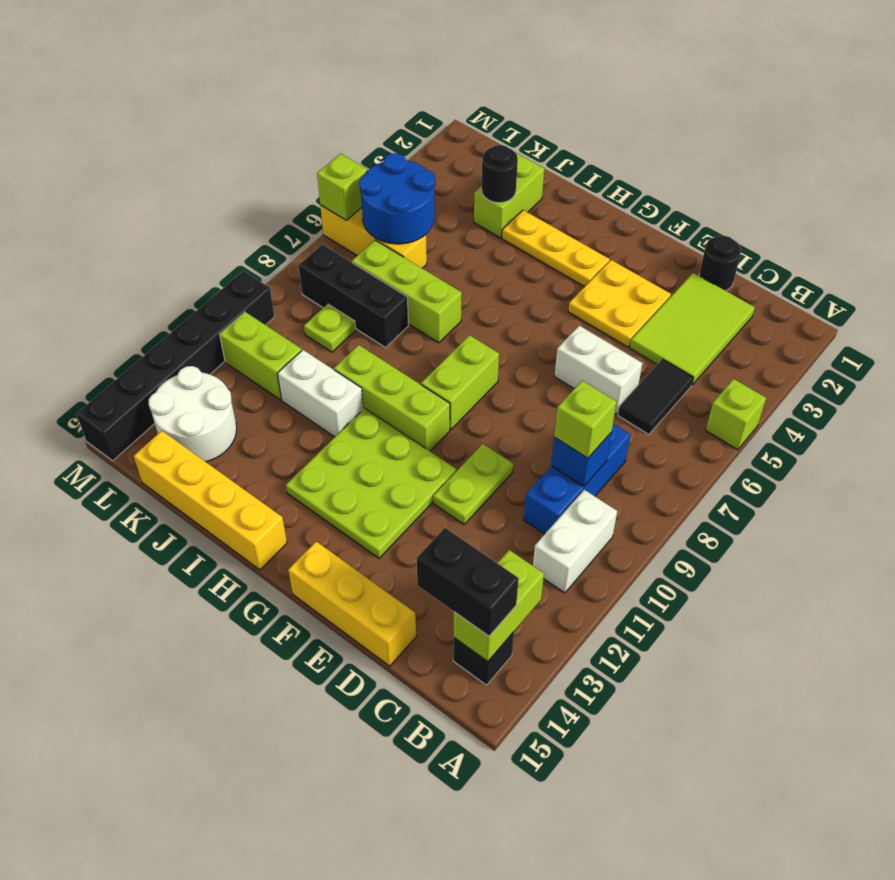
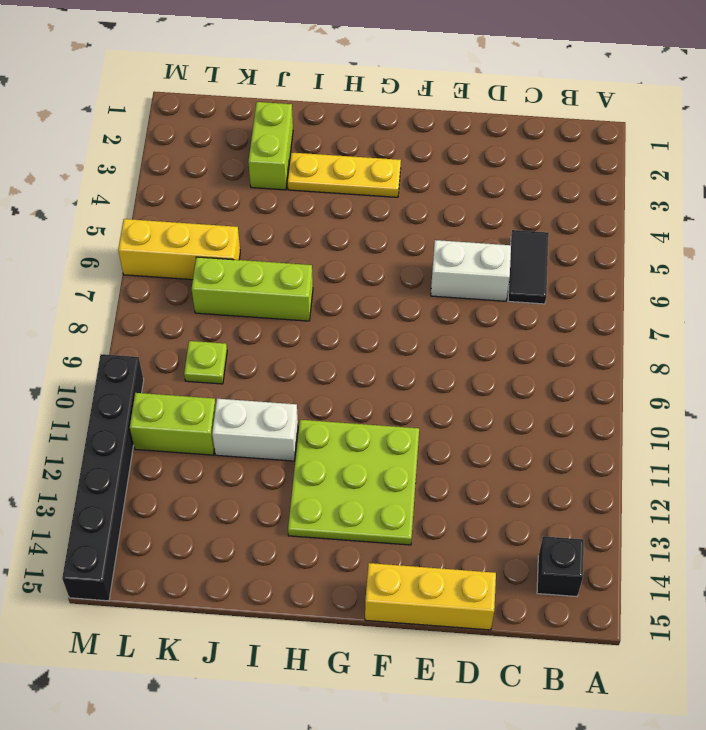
none -> lime 1x1 brick [706,379,766,450]
none -> white 1x2 brick [533,490,617,593]
none -> lime 2x3 tile [630,273,755,385]
none -> blue 1x3 brick [524,424,630,534]

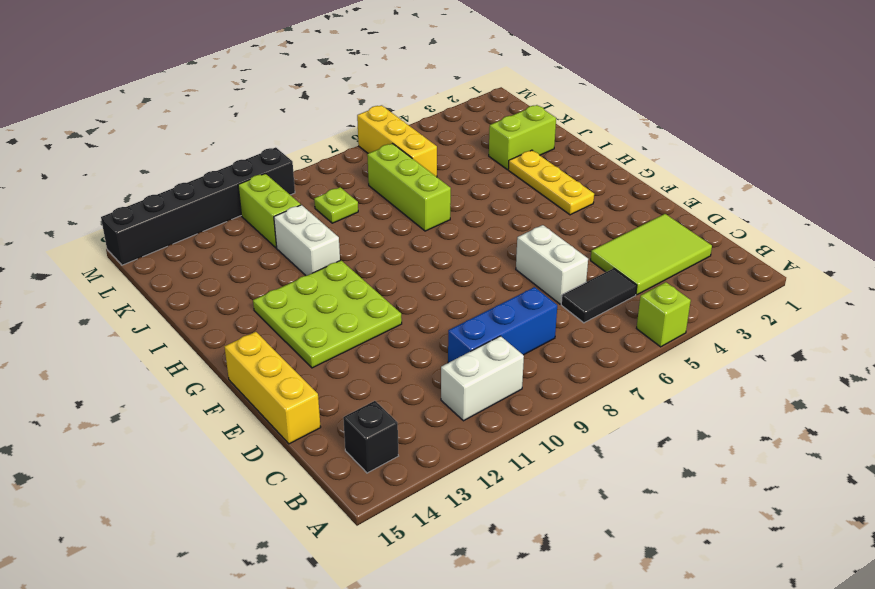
none -> black 1x1 round brick [699,236,741,291]
none -> yellow 2x2 plate [568,260,671,347]
none -> lime 1x2 plate [433,444,513,524]
none -> lime 1x2 brick [421,335,499,430]

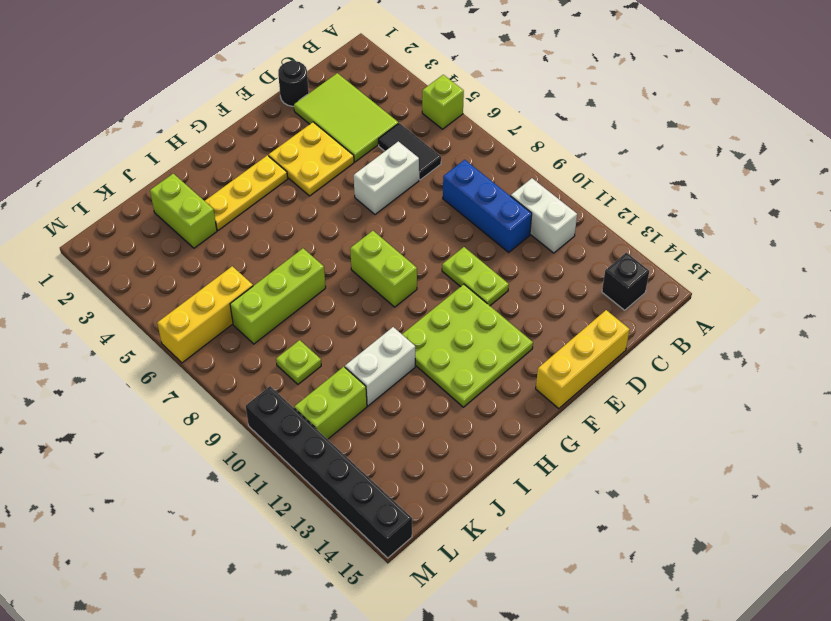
none -> lime 1x3 brick [334,345,450,451]
none -> yellow 1x4 brick [134,431,287,570]
none -> black 1x3 brick [298,244,409,347]
none -> white 2x2 round brick [149,366,237,462]

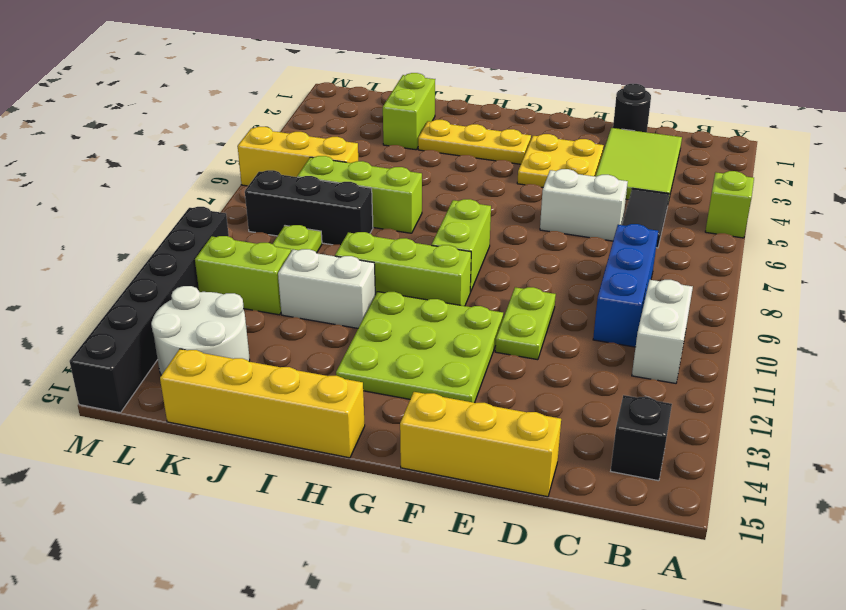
none -> lime 1x2 brick [454,550,544,662]
none -> blue 1x1 brick [551,433,611,487]
none -> black 1x1 round brick [481,145,518,203]
none -> blue 2x2 round brick [359,153,435,244]

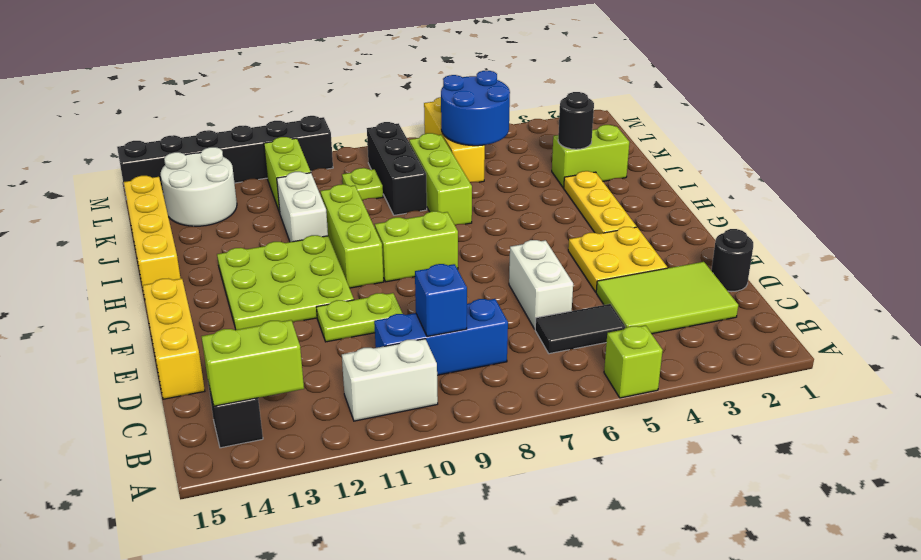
none -> lime 1x1 brick [317,154,367,220]
none -> black 1x2 brick [416,528,519,636]
none -> lime 1x1 brick [554,381,617,458]

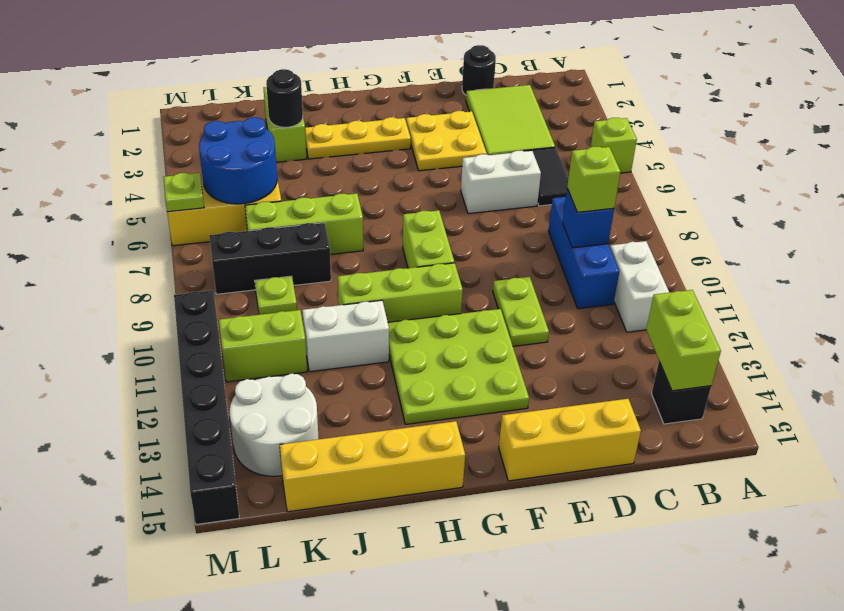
lime 1x1 plate [163,173,204,212] -> lime 1x1 brick [317,154,367,220]
none -> black 1x2 brick [416,528,519,636]

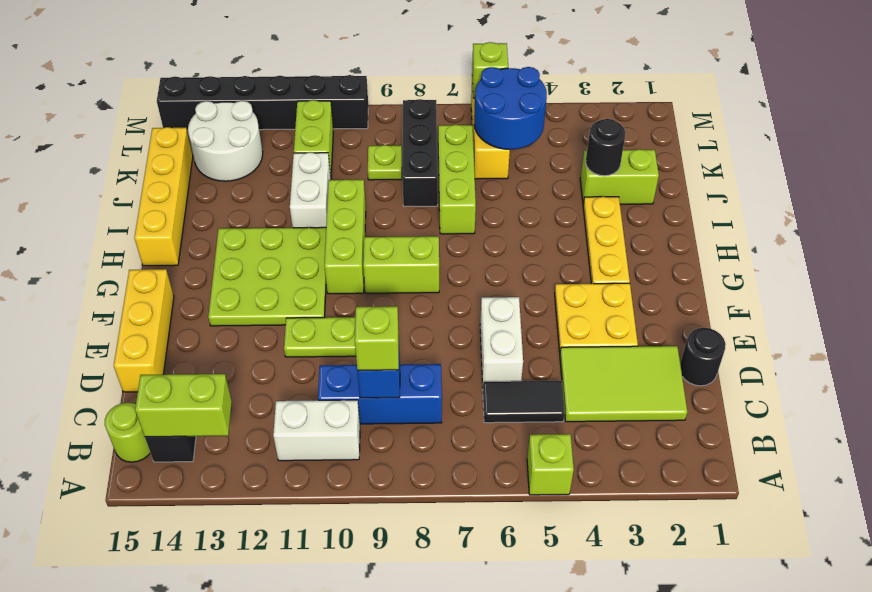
lime 1x1 round brick [105,403,150,462] -> none
none -> black 1x2 brick [416,528,519,636]

